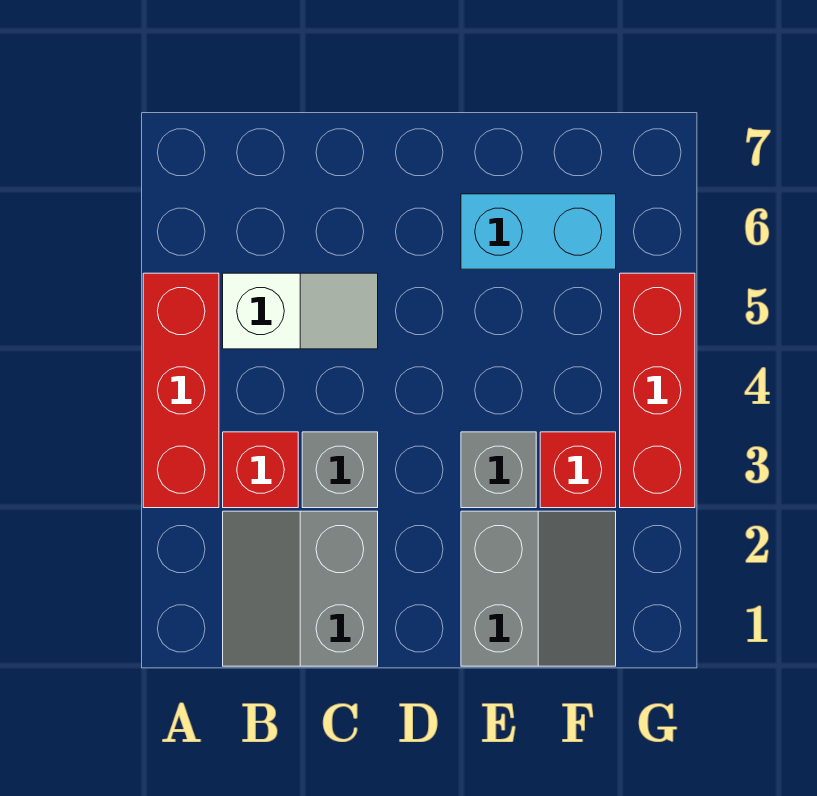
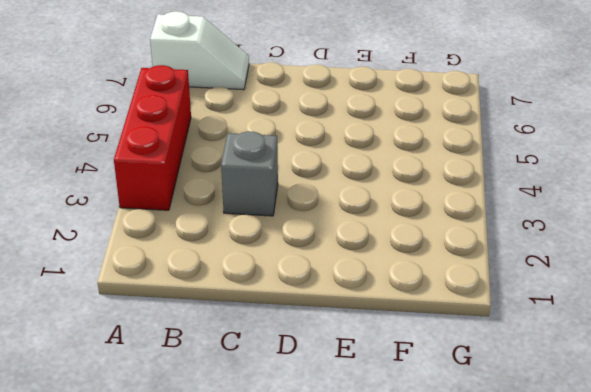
white 1x2 slope [150,11,249,90] -> white 1x2 slope moved to [223,273,378,349]
none -> grey 2x2 slope [223,511,378,666]
none -> red 1x1 brick [223,432,298,508]

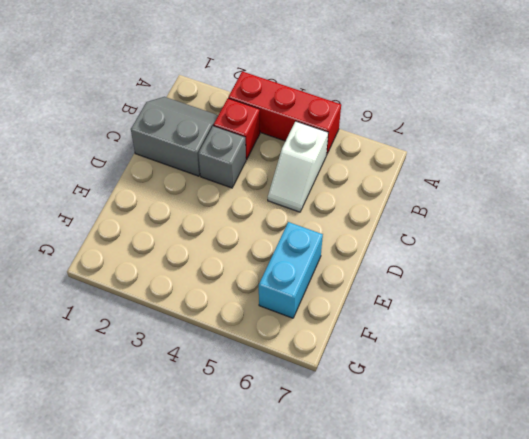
none -> grey 2x2 slope [461,511,616,666]
none -> grey 1x1 brick [461,432,536,508]

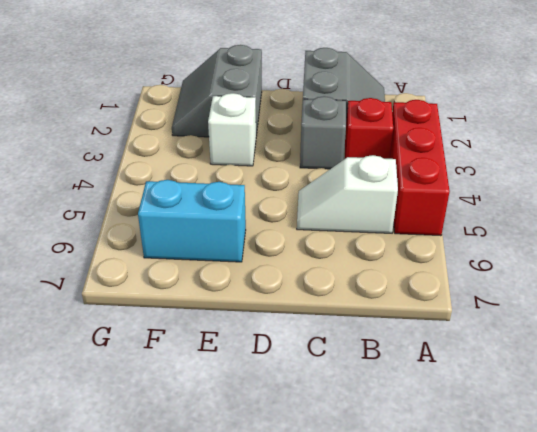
white 1x1 brick [208,93,256,166] -> grey 1x1 brick [461,432,536,508]
none -> red 1x1 brick [540,432,616,508]
none -> red 1x3 brick [620,273,695,508]

